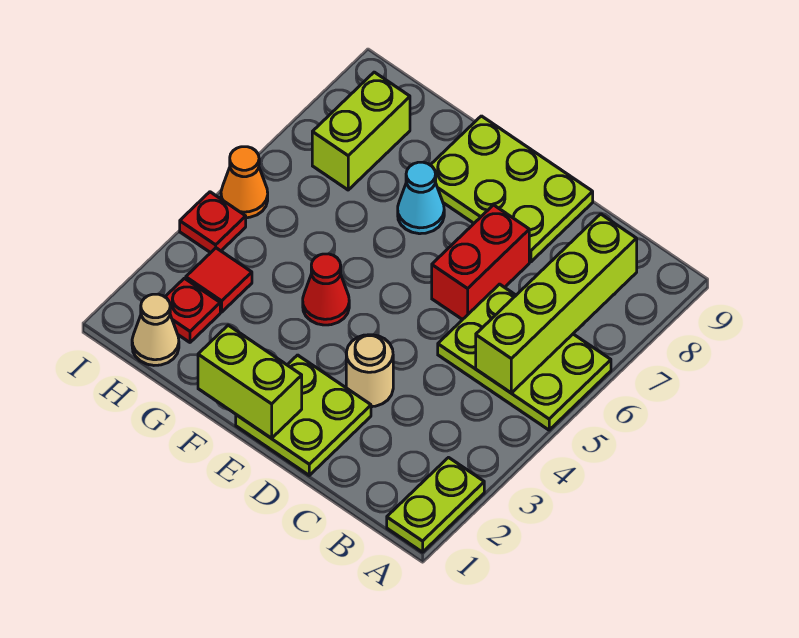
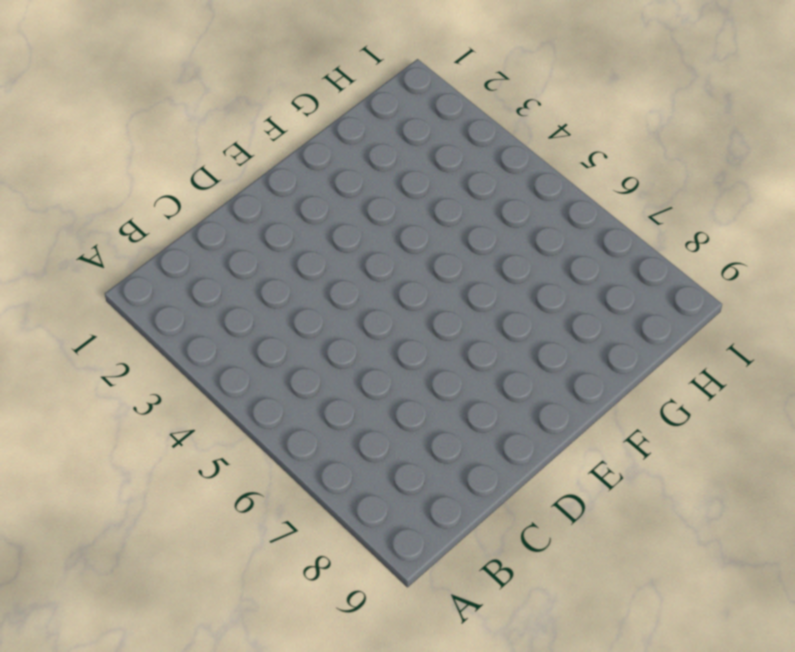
none -> lime 1x2 plate [387,458,484,552]
none -> lime 2x3 plate [438,284,611,430]
none -> lime 2x2 plate [236,355,371,475]

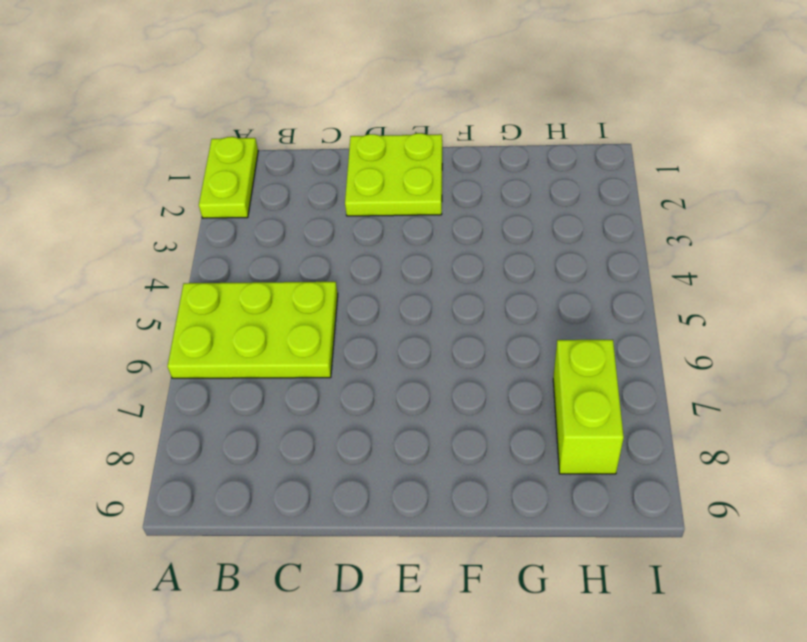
none -> tan 1x1 round brick [346,335,393,407]
none -> red 1x2 brick [432,205,529,320]
none -> lime 2x3 plate [431,116,593,262]

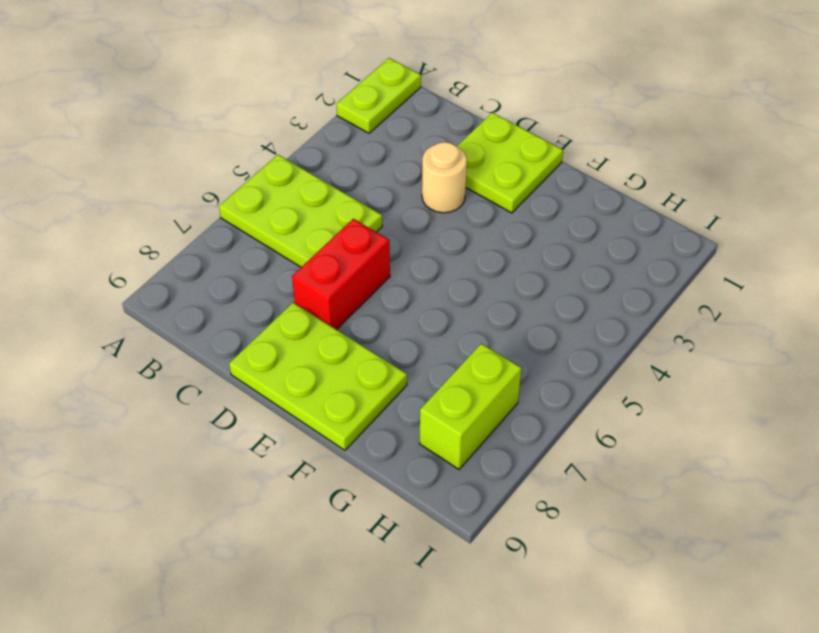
none -> red 1x1 cone [303,254,349,325]
none -> cyan 1x1 cone [398,162,444,234]
none -> tan 1x1 cone [132,294,179,365]

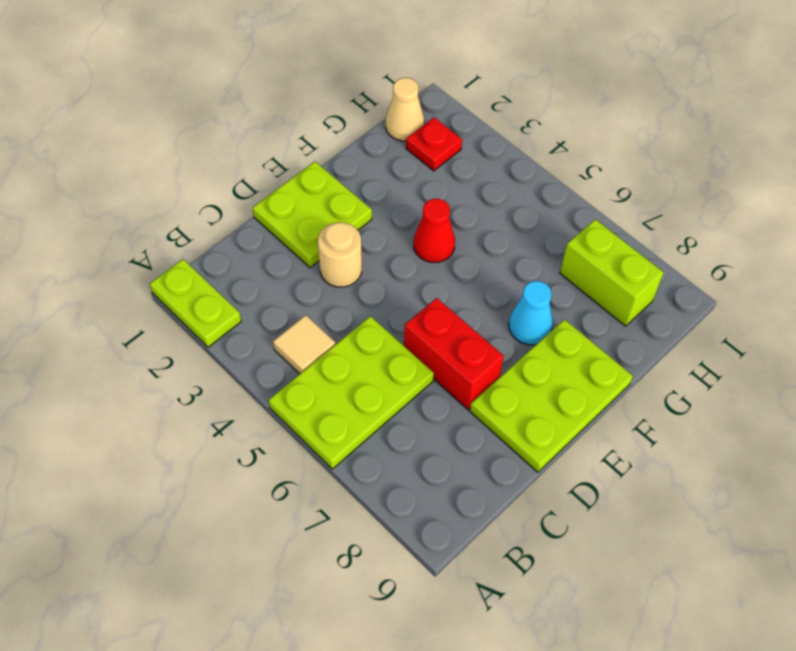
tan 1x1 tile [273,315,336,374] -> none
none -> red 1x1 tile [186,248,252,312]
none -> red 1x1 plate [180,192,246,253]
none -> orange 1x1 cone [221,147,268,218]

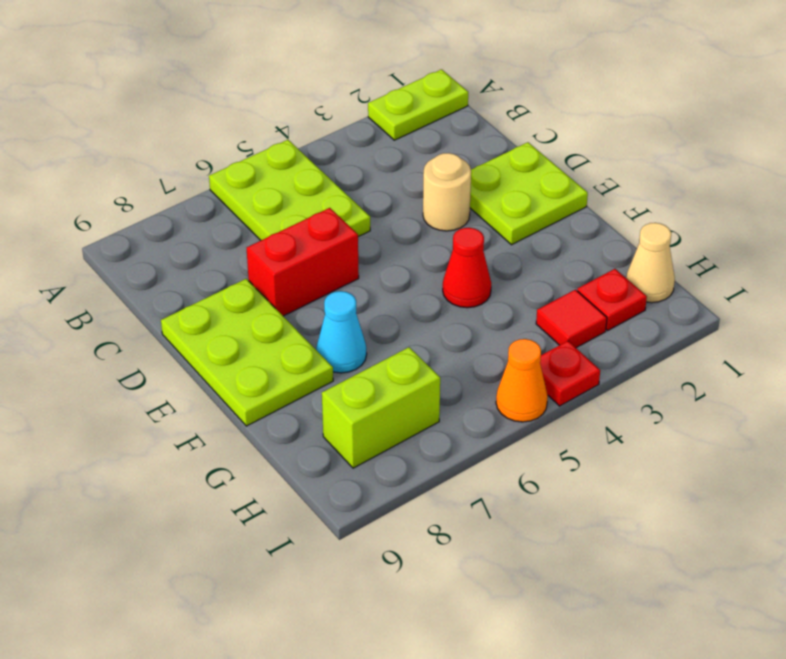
none -> lime 1x4 brick [476,214,637,393]
none -> lime 1x2 brick [198,325,302,438]

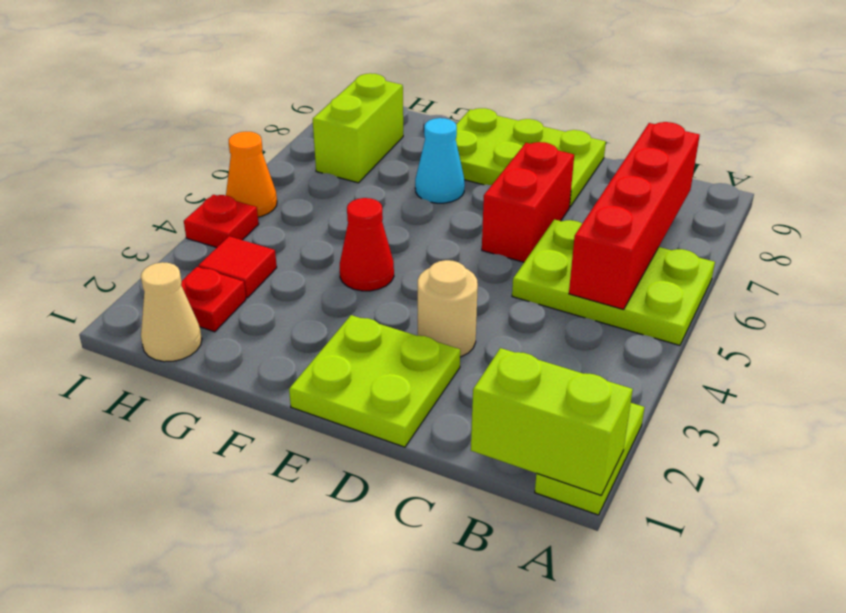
lime 1x2 brick [471,348,633,495] -> lime 1x2 brick moved to [198,325,302,438]
red 1x4 brick [569,122,700,309] -> lime 1x4 brick [476,214,637,393]

